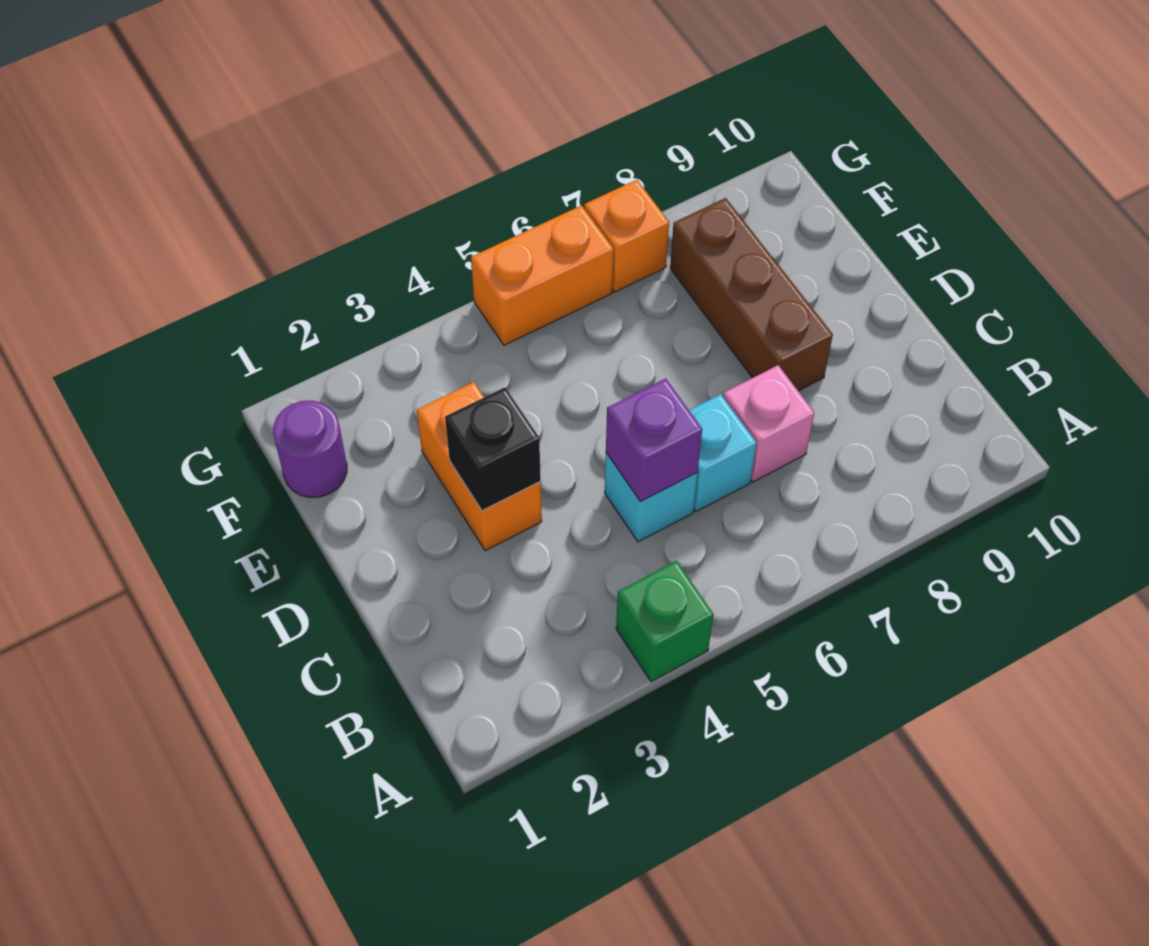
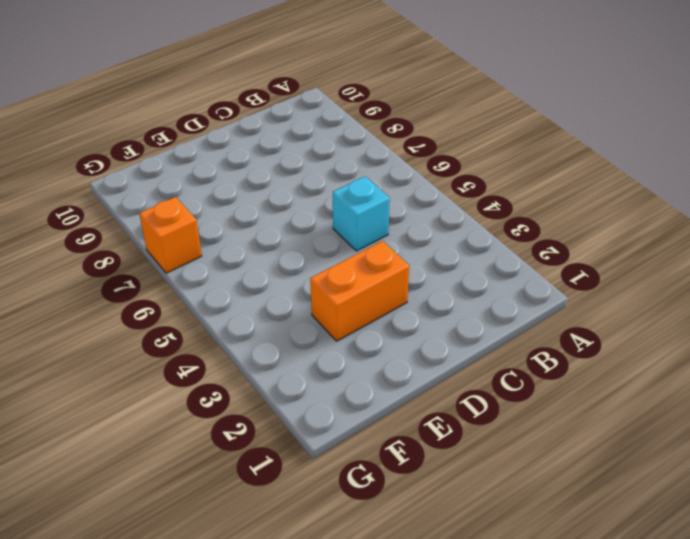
none -> green 1x1 brick [616,561,713,682]
none -> cyan 1x1 brick [689,394,756,512]

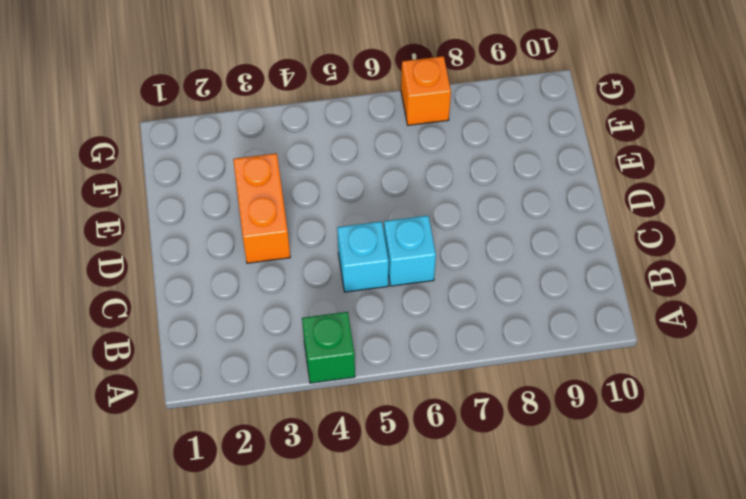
none -> pink 1x1 brick [723,365,814,482]
none -> brown 1x3 brick [670,198,833,391]

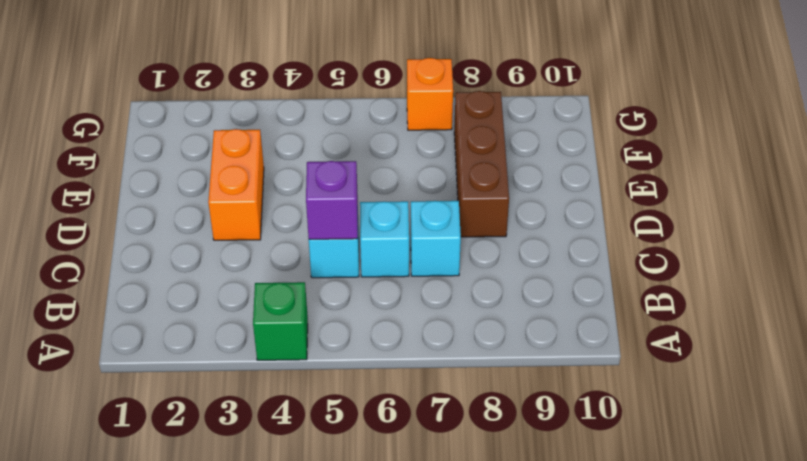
cyan 1x1 brick [411,201,461,276] -> pink 1x1 brick [723,365,814,482]
none -> purple 1x1 round brick [273,401,347,497]
none -> orange 1x2 brick [471,206,613,345]

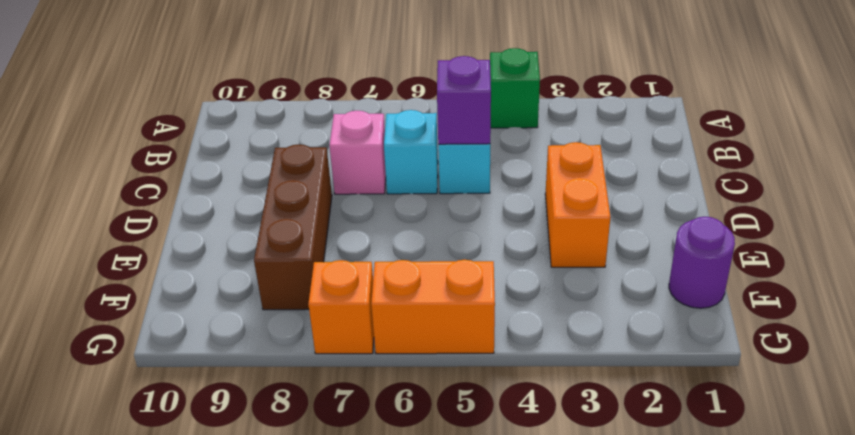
none -> black 1x1 brick [445,387,541,511]

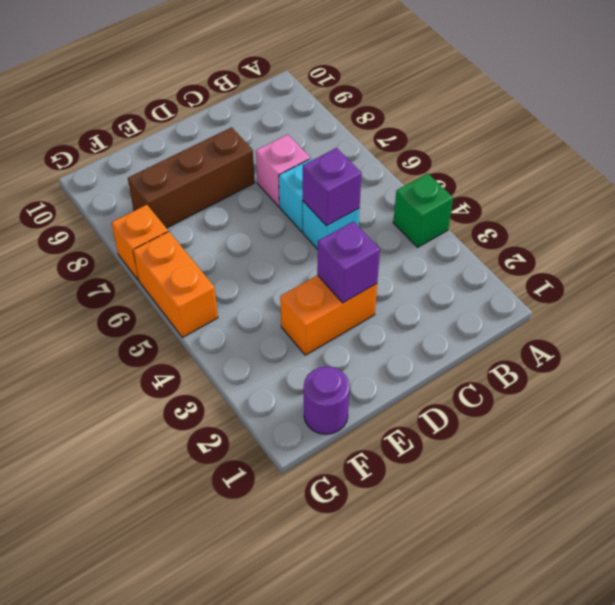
purple 1x1 brick [317,222,380,303] -> black 1x1 brick [445,387,541,511]

